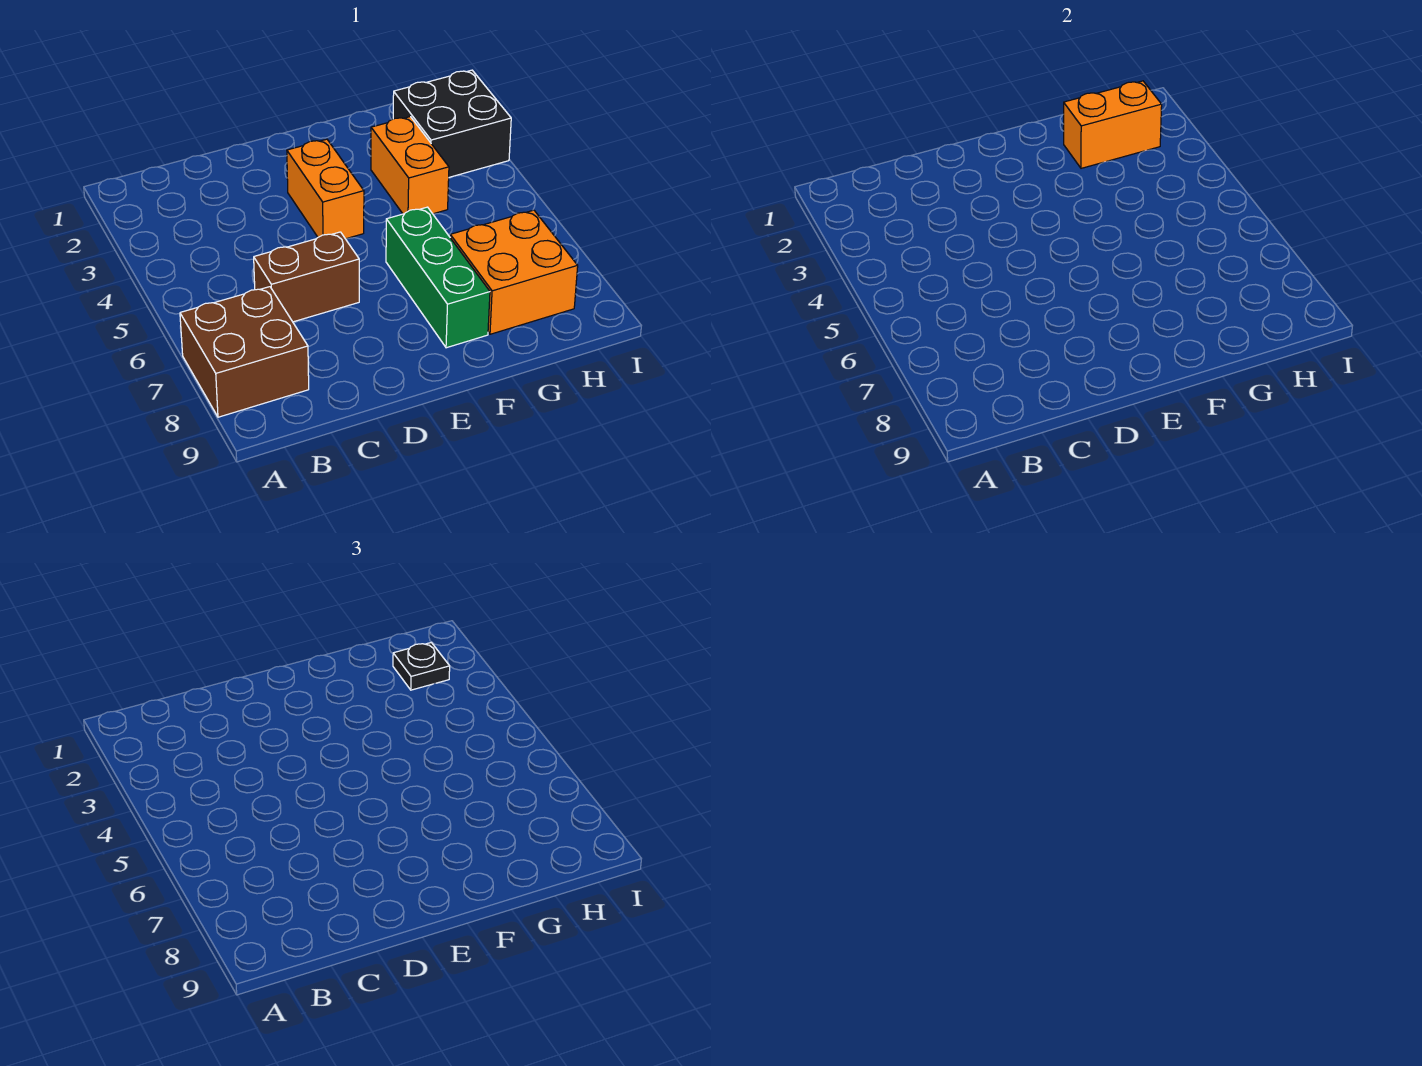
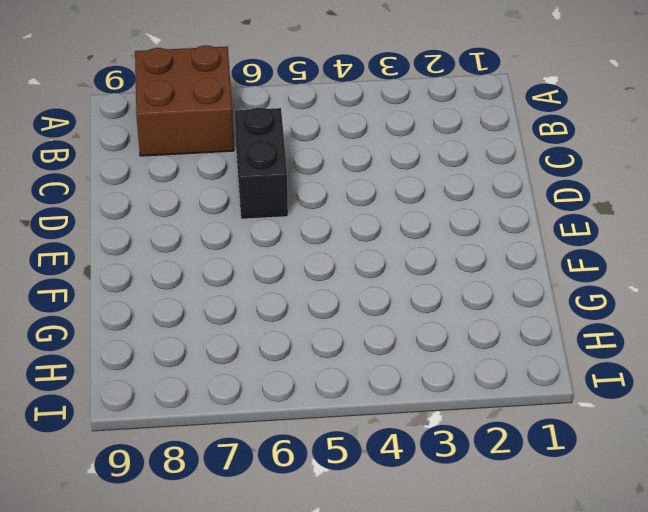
black 1x2 brick [235,107,288,219] -> brown 1x2 brick [254,232,359,322]
none -> orange 1x2 brick [287,139,364,239]
none -> green 1x3 brick [386,207,490,348]

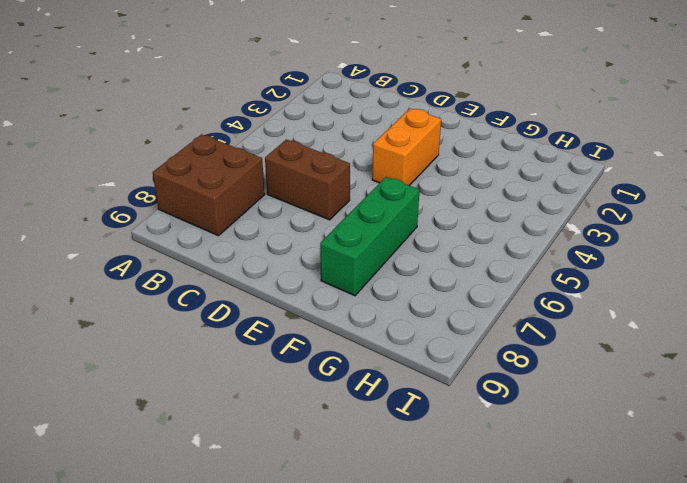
none -> orange 1x2 brick [371,117,449,214]
none -> orange 2x2 brick [450,210,578,334]

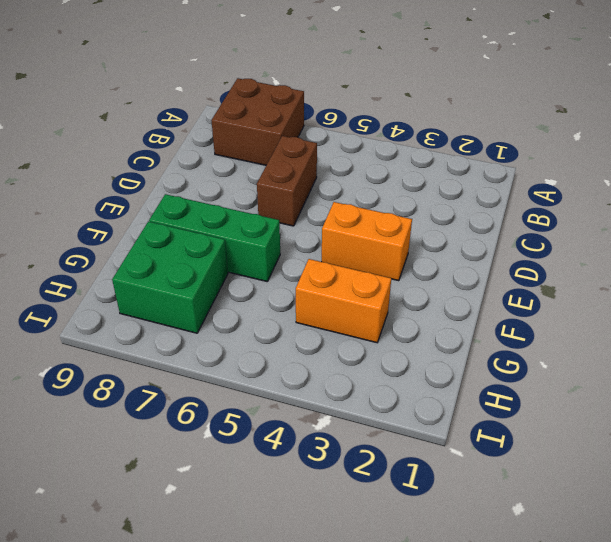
green 2x2 brick [112,221,228,333] -> orange 2x2 brick [450,210,578,334]
none -> black 2x2 brick [393,70,511,177]
none -> orange 1x2 brick [1064,81,1162,168]

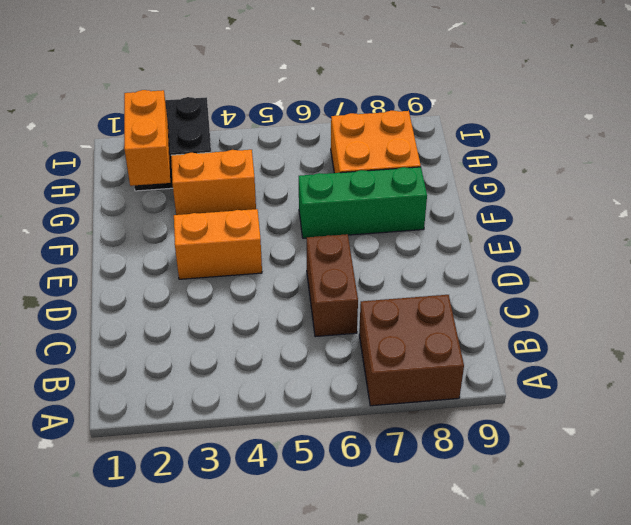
none -> black 1x1 plate [393,642,450,690]

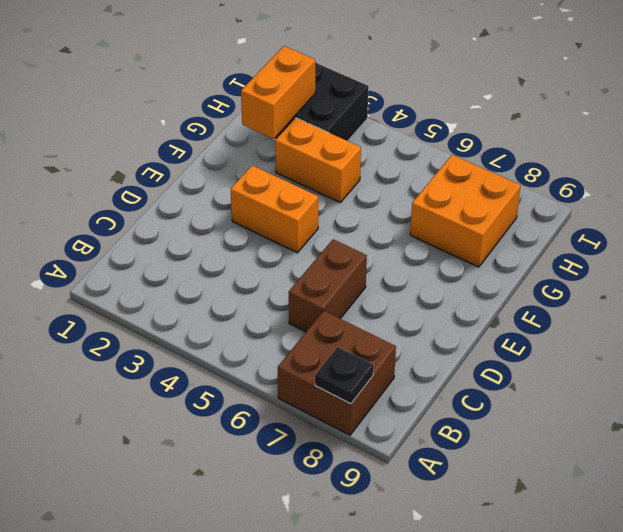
black 1x1 plate [315,347,374,404] -> black 1x1 plate moved to [393,642,450,690]
none -> green 1x3 brick [386,207,490,348]

